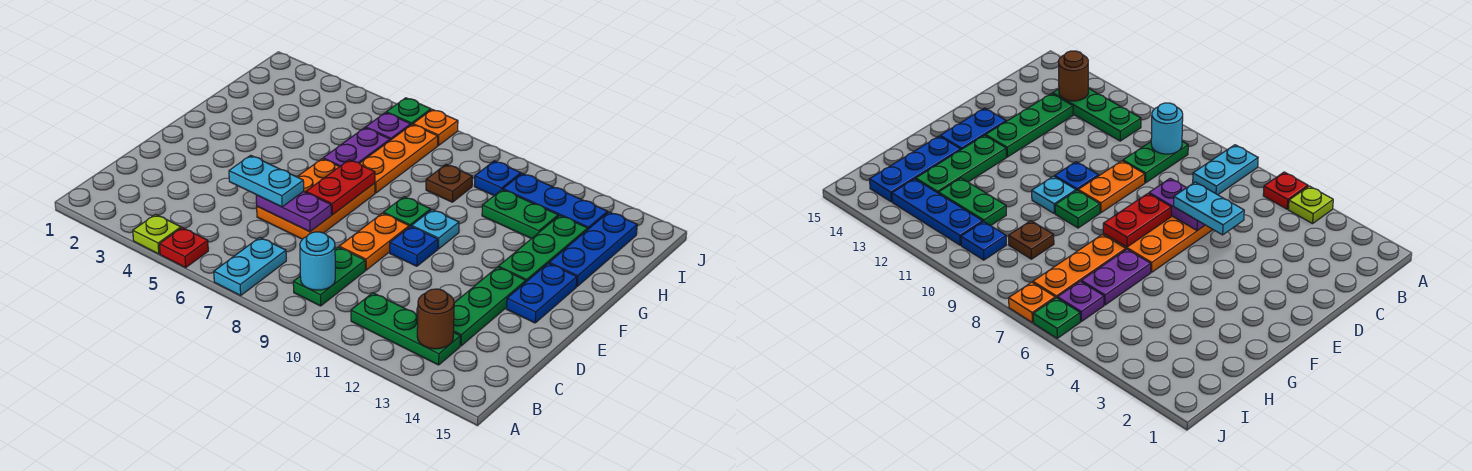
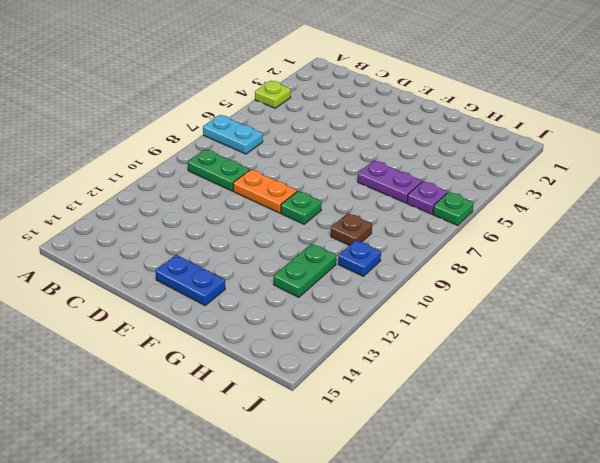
none -> red 1x1 plate [159,228,208,268]
none -> green 1x3 plate [351,293,460,365]
none -> green 1x3 plate [453,267,526,346]

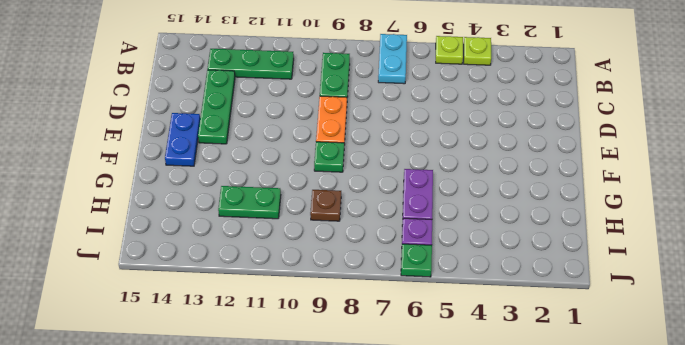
lime 1x1 plate [436,36,463,64] -> red 1x1 plate [159,228,208,268]
none -> orange 2x3 plate [257,159,375,239]
none -> blue 1x1 plate [390,226,438,266]
none -> cyan 1x1 plate [412,210,459,249]

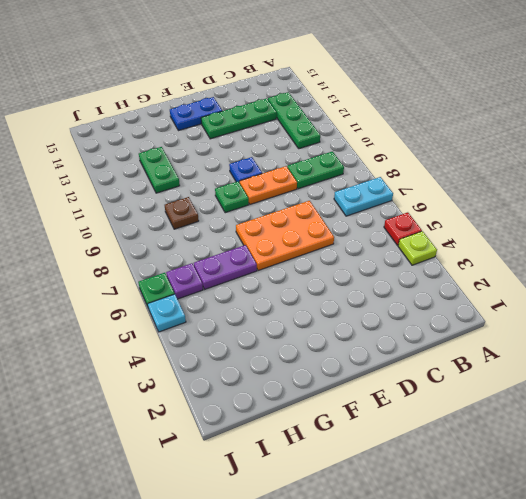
cyan 1x1 plate [148,294,186,332] -> cyan 1x1 plate moved to [412,210,459,249]
none -> green 1x3 plate [499,216,588,282]
none -> orange 1x3 plate [359,125,438,193]
none -> blue 1x3 plate [549,212,637,286]

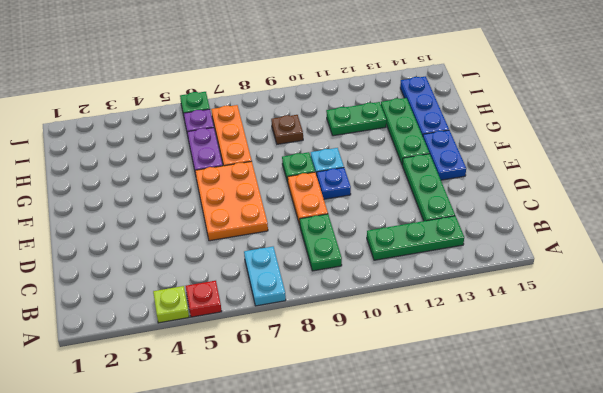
none -> blue 1x1 plate [474,161,521,195]
none -> blue 1x3 plate [503,173,608,229]
none -> orange 1x1 plate [413,109,458,145]

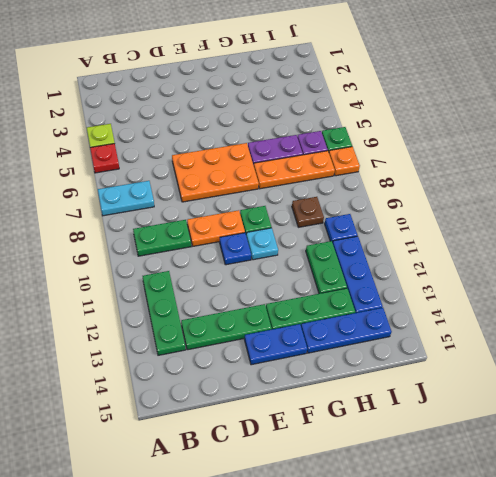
none -> cyan 1x1 round brick [300,232,335,290]
none -> brown 1x1 round brick [417,289,454,349]
none -> purple 1x2 plate [256,191,331,232]

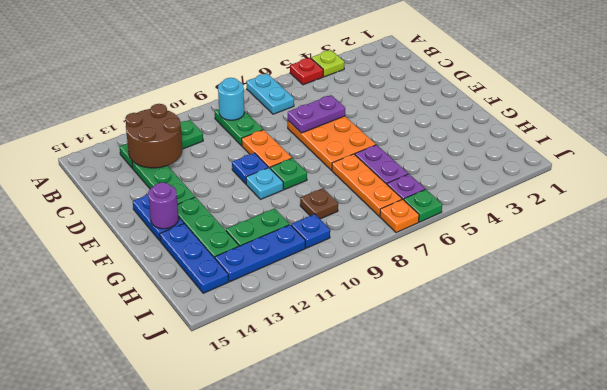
brown 2x2 round brick [125,104,183,168] -> brown 1x1 round brick [417,289,454,349]
purple 1x1 round brick [148,182,179,229] -> none
none -> red 1x2 plate [306,160,375,215]
none -> cyan 1x2 plate [229,155,304,207]

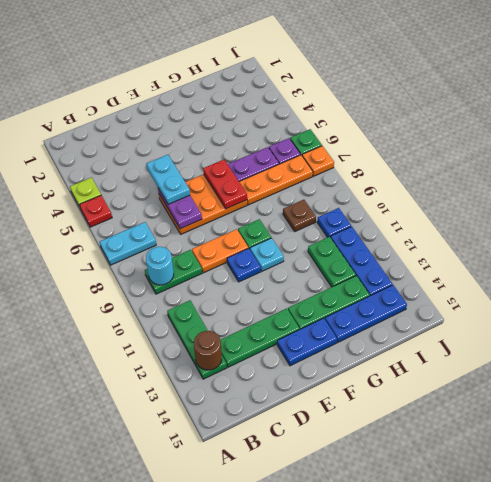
red 1x2 plate [203,160,247,209] -> red 1x2 plate turned to [306,160,375,215]

